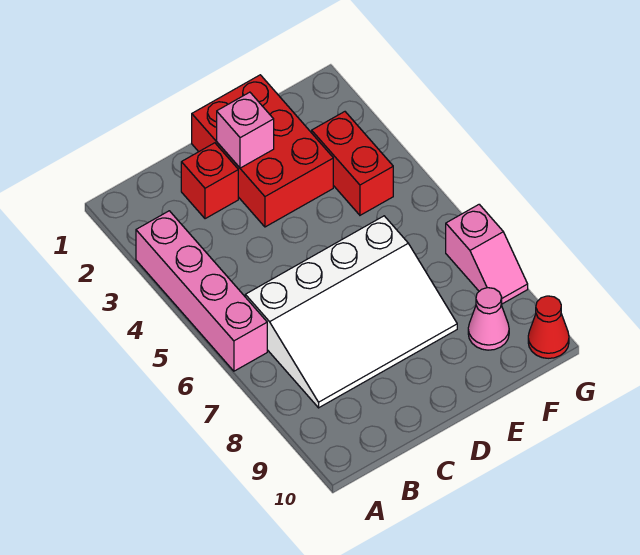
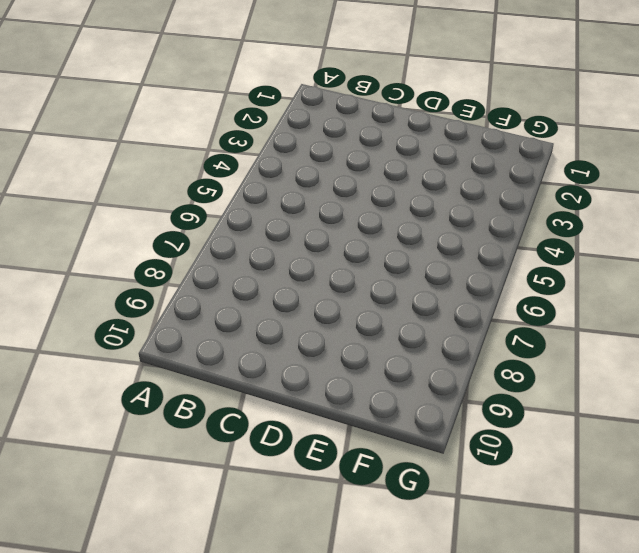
none -> pink 1x4 brick [136,211,267,371]
none -> white 3x4 slope [245,216,457,408]

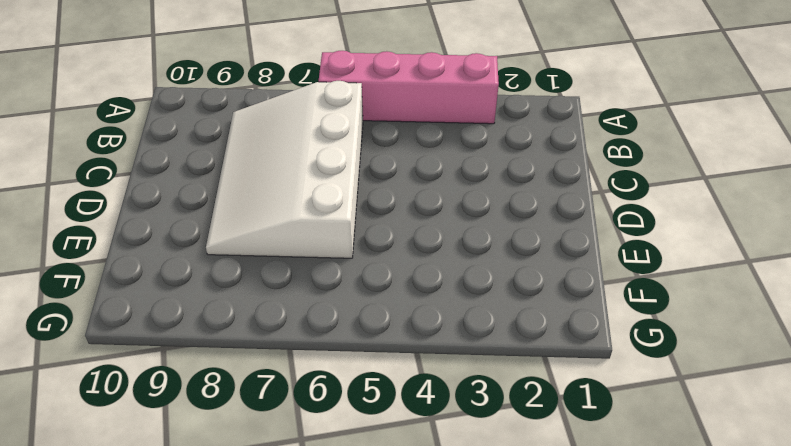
none -> red 1x1 brick [181,143,238,219]
none -> red 2x3 brick [192,75,333,227]

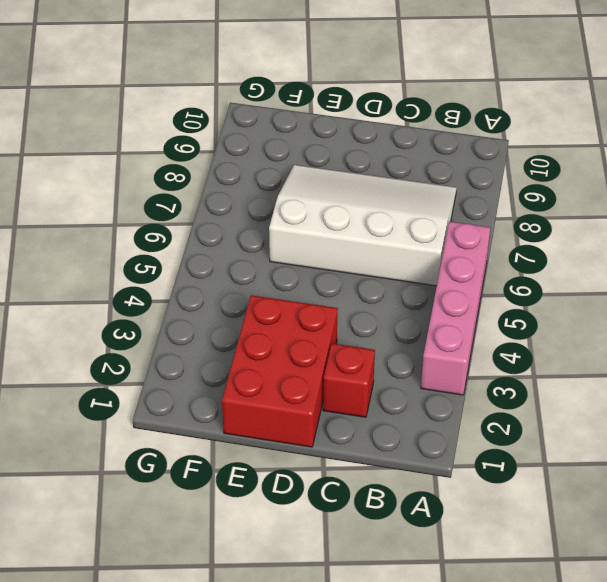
none -> red 1x2 brick [312,112,393,215]
none -> pink 1x1 cone [468,288,509,350]

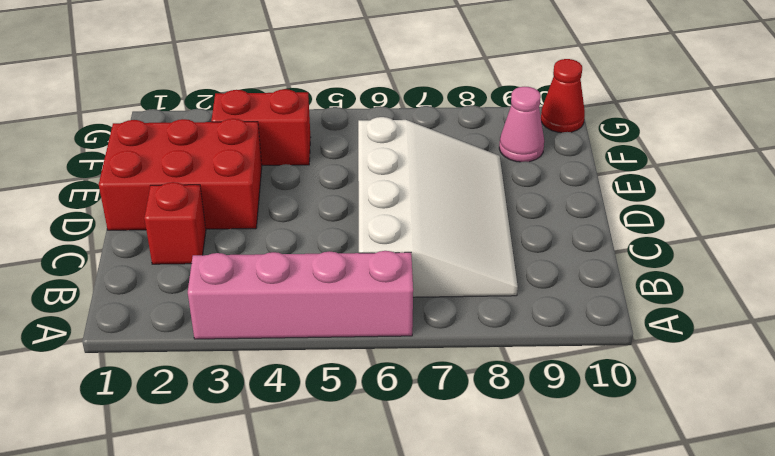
none -> pink 1x2 slope [446,204,528,304]
none -> pink 1x1 brick [217,92,274,168]

